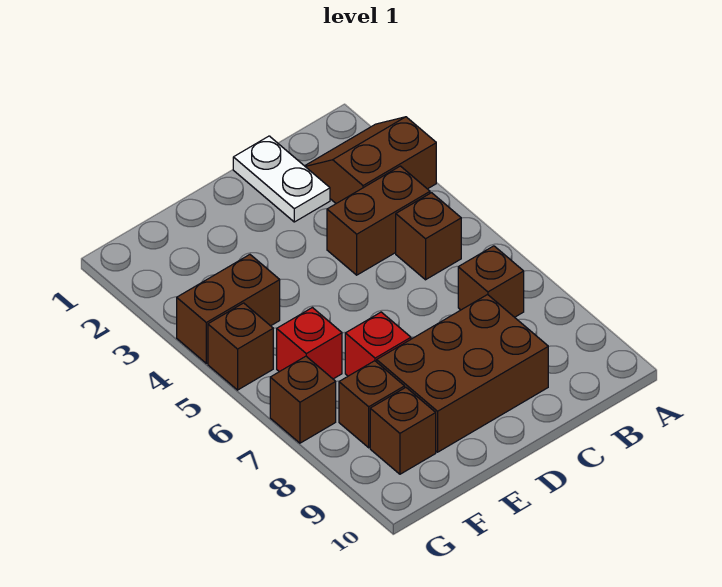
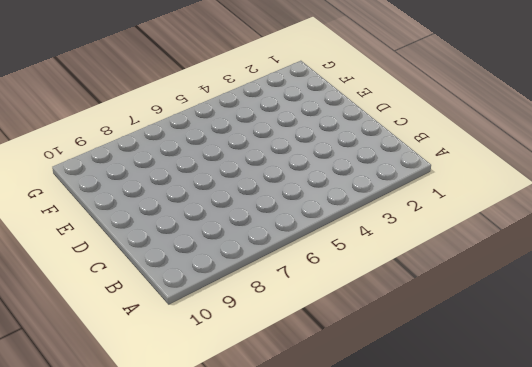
none -> brown 2x2 slope [305,117,436,203]
none -> brown 1x2 brick [327,166,430,275]
none -> brown 1x1 brick [396,193,461,280]

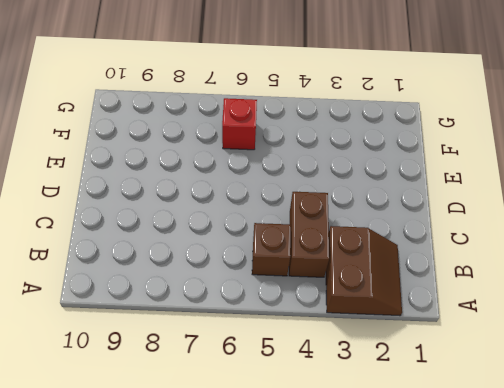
none -> brown 1x1 brick [458,246,524,317]
none -> white 1x2 plate [233,136,330,222]
none -> brown 2x3 brick [377,295,548,452]

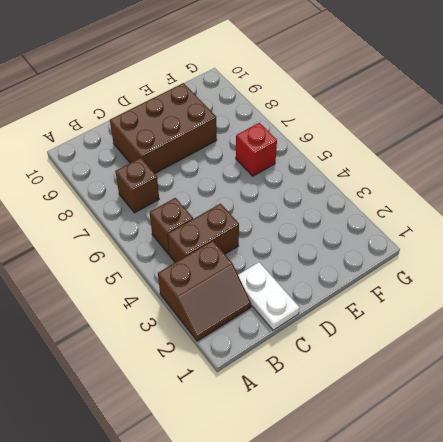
none -> red 1x1 brick [345,312,411,376]
none -> brown 1x2 brick [177,255,280,363]
none -> brown 1x1 brick [339,361,405,448]

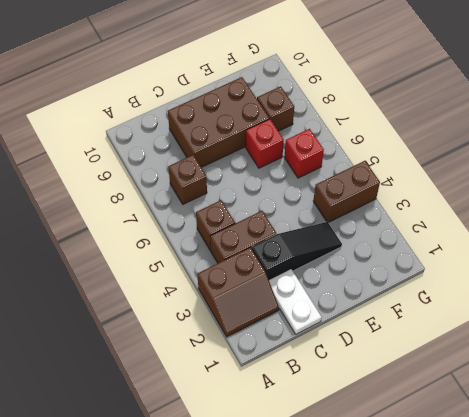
black 1x3 slope [252,222,342,280] -> none
none -> brown 1x1 brick [370,388,436,474]
none -> brown 1x1 brick [208,303,273,390]
none -> brown 1x1 brick [270,356,336,443]

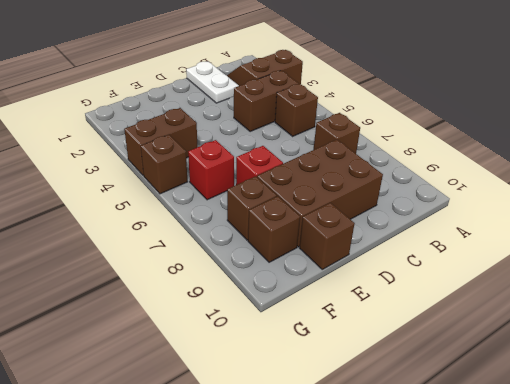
brown 1x1 brick [300,203,355,269] -> brown 1x1 brick moved to [270,356,336,443]

